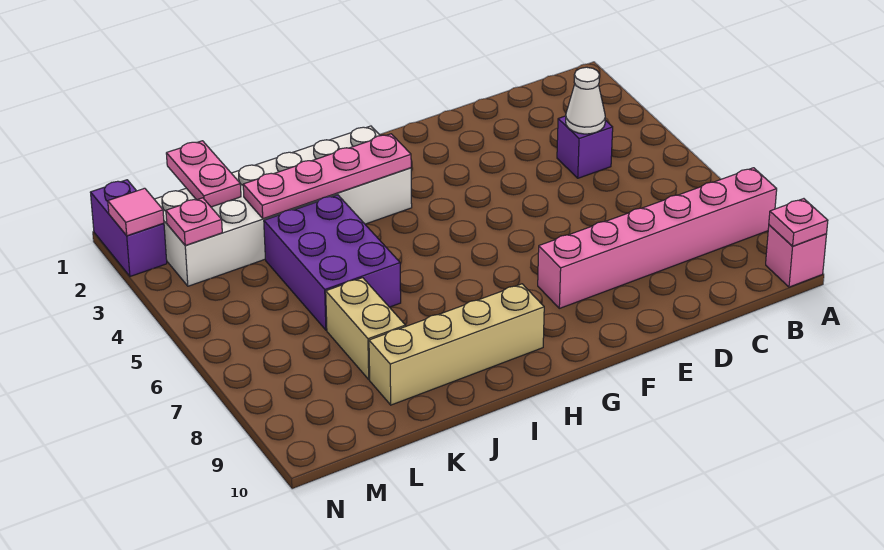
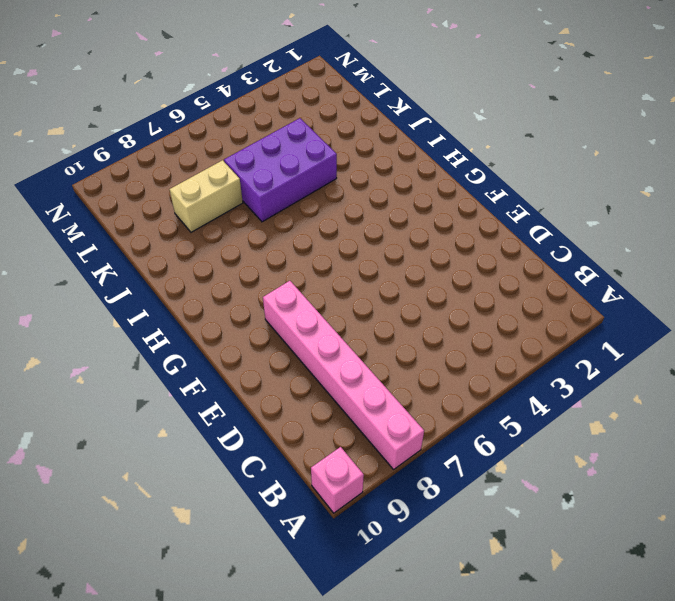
none -> purple 1x1 brick [557,116,613,178]
none -> white 2x6 brick [154,126,412,286]
none -> tan 1x4 brick [369,284,544,405]

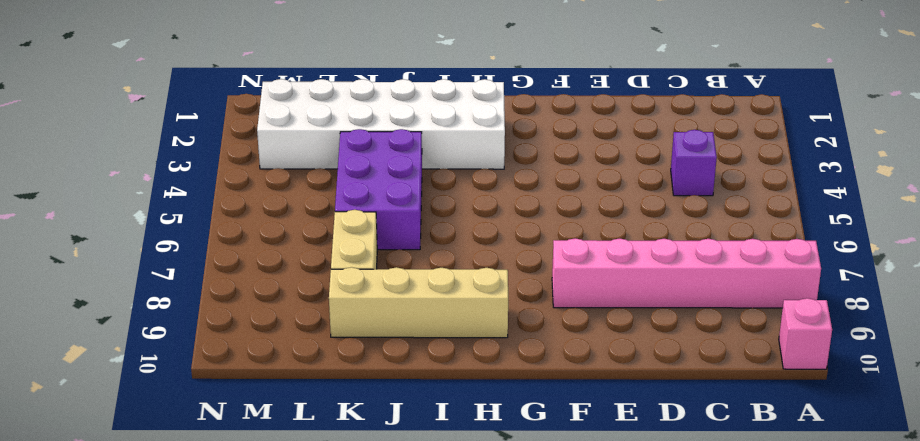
none -> purple 1x2 brick [90,180,167,276]
none -> pink 1x1 plate [769,199,828,246]
none -> white 1x1 cone [566,67,605,134]

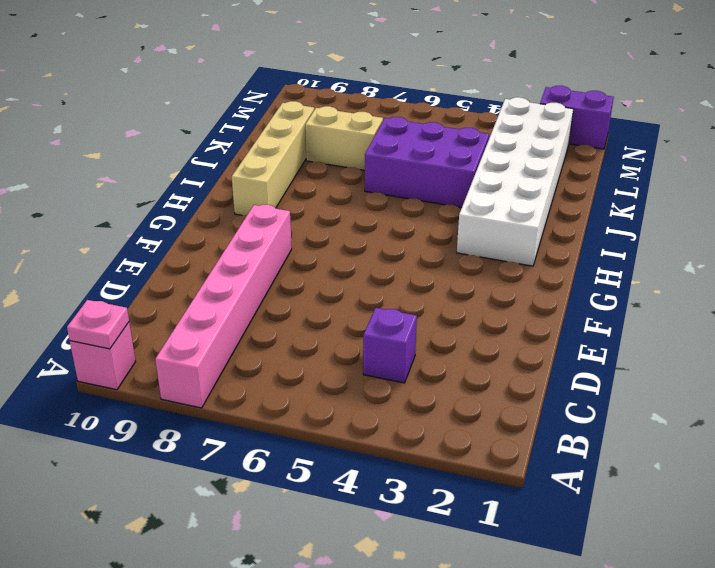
none -> white 1x1 cone [566,67,605,134]
none -> pink 1x4 plate [243,134,411,219]
none -> pink 1x2 plate [166,141,241,207]

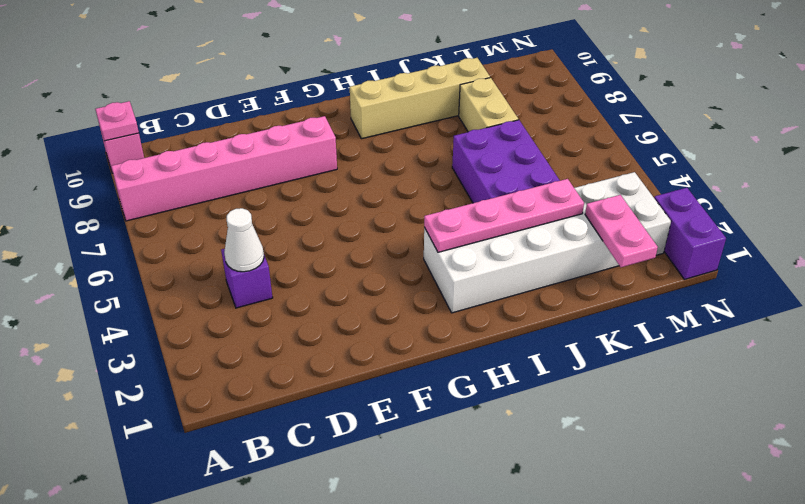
none -> pink 1x1 plate [166,198,222,245]
none -> pink 1x1 tile [108,188,164,236]

